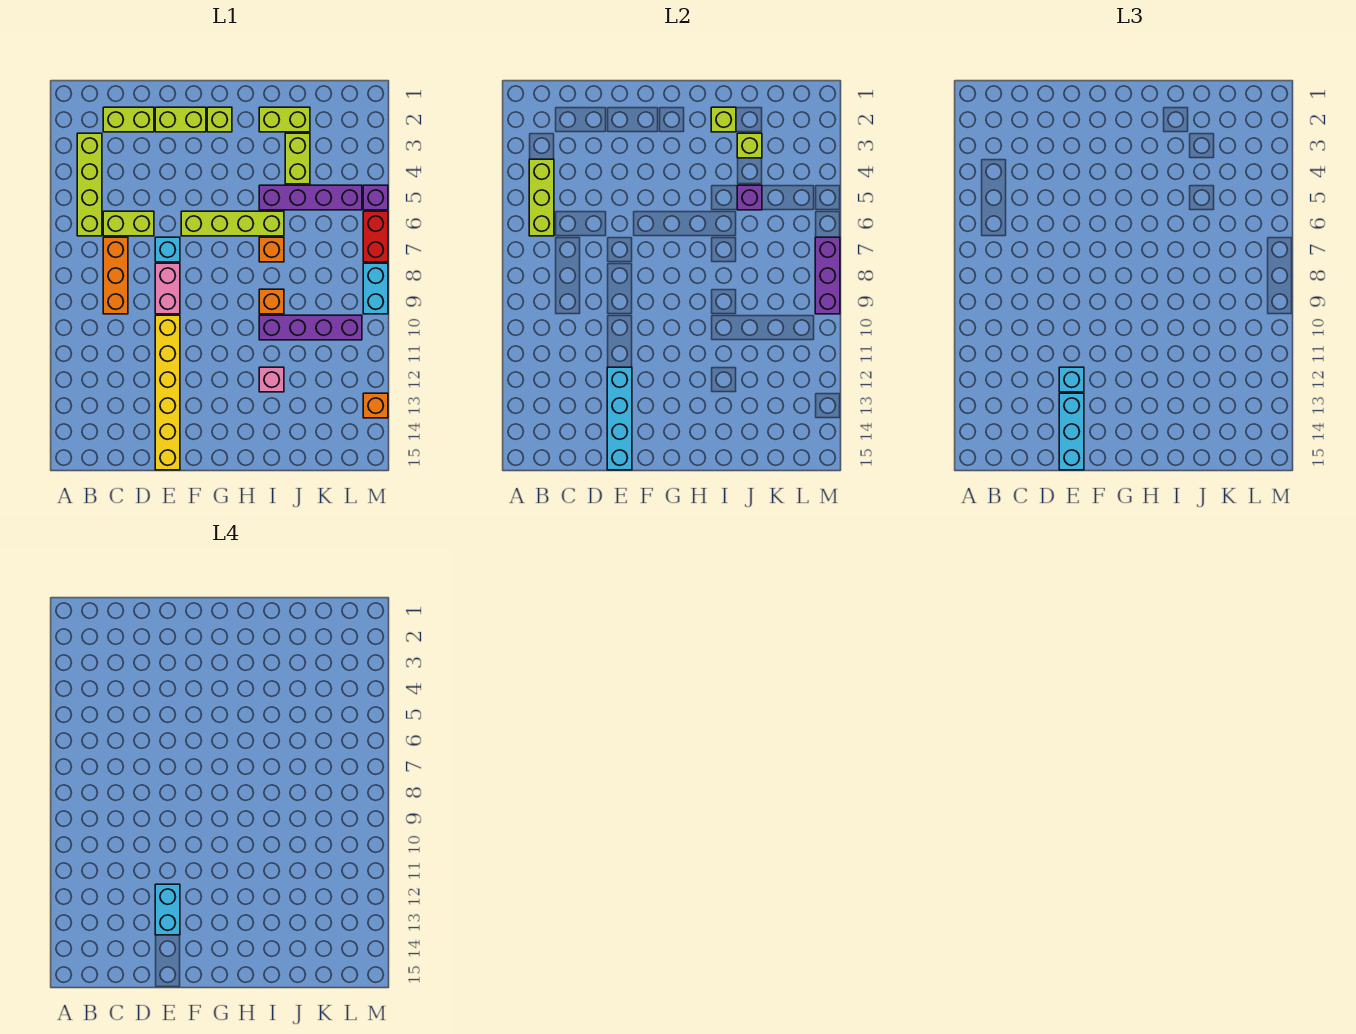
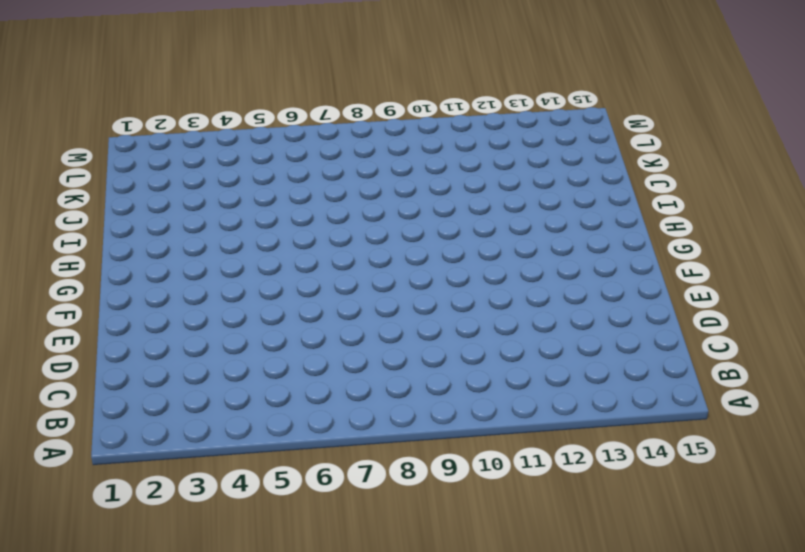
none -> lime 1x4 brick [77,133,102,236]
none -> lime 1x2 brick [103,107,154,132]
none -> lime 1x2 brick [103,211,154,236]
none -> orange 1x3 brick [103,237,128,314]

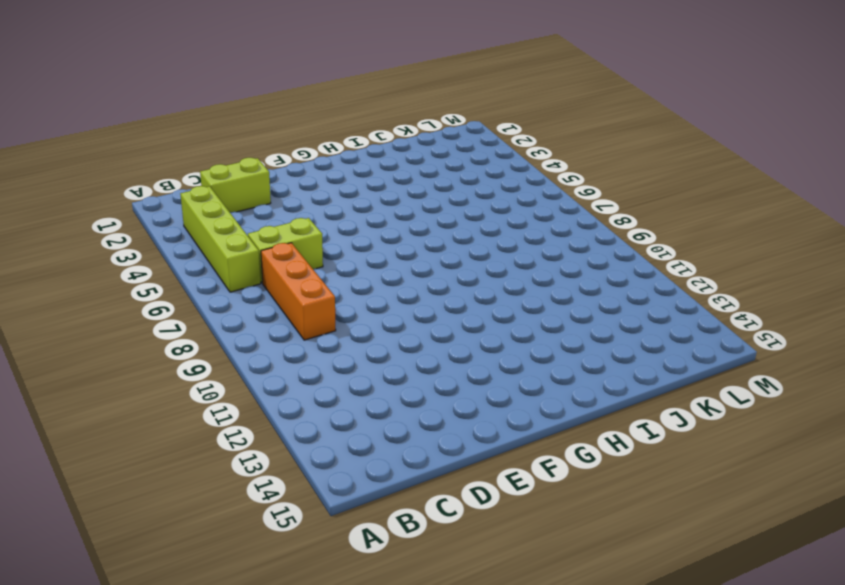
none -> lime 1x2 brick [155,107,206,132]
none -> cyan 1x1 brick [155,237,180,262]
none -> pink 1x2 brick [155,263,180,314]
none -> yellow 1x6 brick [155,315,180,470]

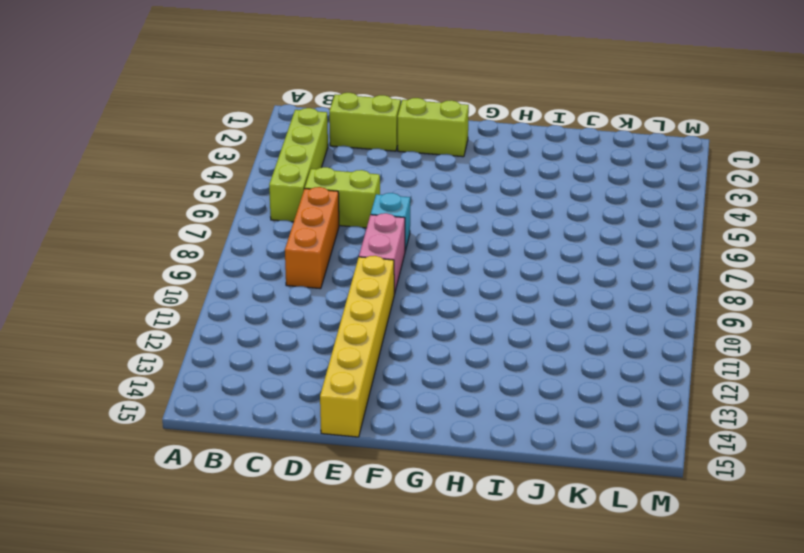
none -> lime 1x4 brick [181,211,284,236]
none -> lime 1x1 brick [207,107,232,132]
none -> lime 1x2 brick [259,107,310,132]
none -> purple 1x4 brick [259,185,362,210]

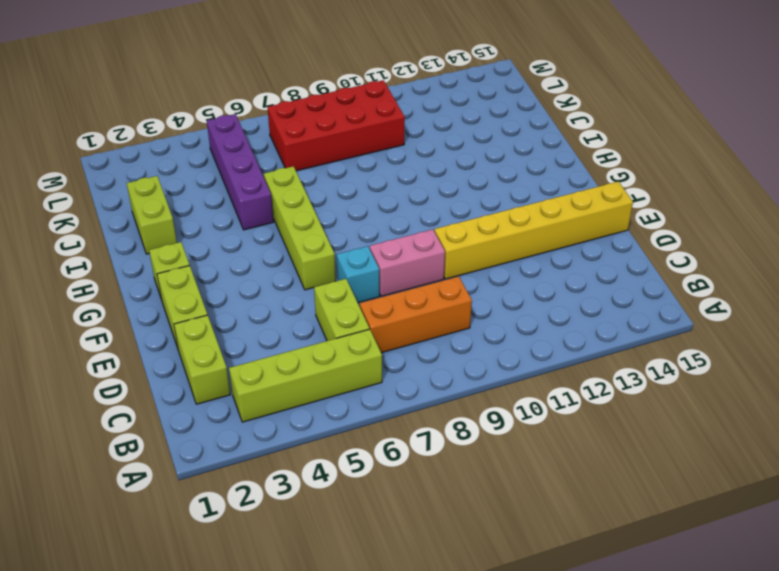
red 2x4 brick [267,80,405,171] -> purple 1x4 brick [259,315,362,340]
none -> orange 1x1 brick [259,237,284,262]
none -> orange 1x1 brick [259,289,284,314]
none -> pink 1x1 brick [259,367,284,392]
none -> lime 1x2 brick [285,133,310,184]

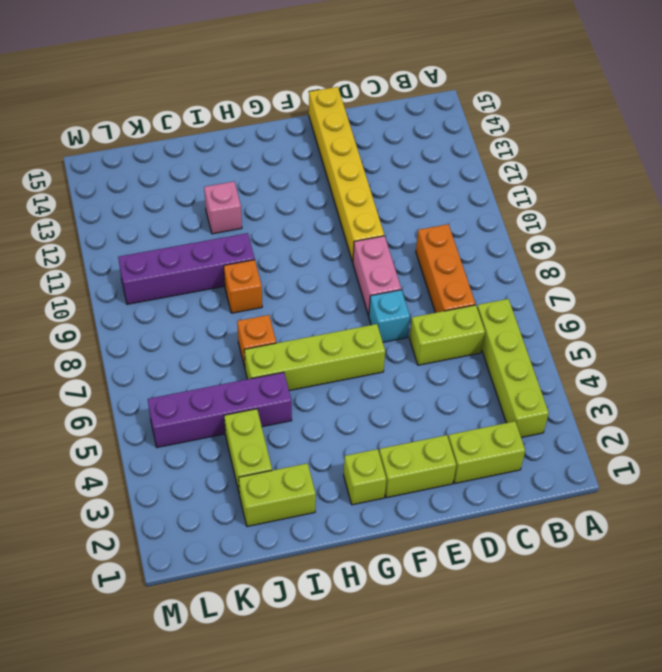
none -> purple 1x1 brick [363,185,388,210]
none -> red 1x2 brick [363,211,388,262]
none -> cyan 1x2 brick [363,263,388,314]
none -> orange 1x1 brick [363,393,388,418]

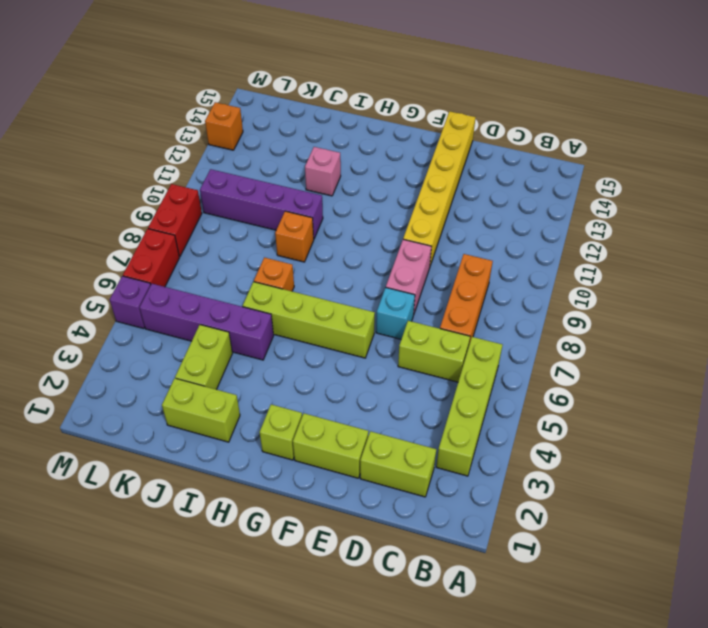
red 1x2 brick [148,184,202,257] -> cyan 1x2 brick [363,263,388,314]
none -> lime 1x3 brick [529,159,554,236]
none -> cyan 1x4 brick [607,367,632,470]
none -> lime 1x1 brick [711,107,736,132]
none -> lime 1x1 brick [737,133,762,158]

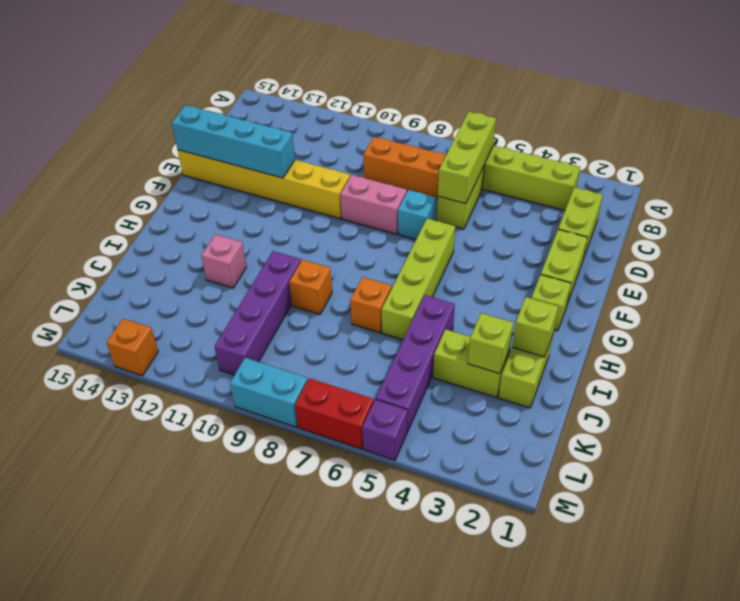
lime 1x3 brick [438,112,496,204] -> lime 1x3 brick turned to [529,159,554,236]
none -> purple 1x1 brick [737,185,762,210]
none -> purple 1x3 brick [815,237,840,314]
none -> cyan 1x1 brick [1059,367,1084,392]
none -> cyan 1x3 brick [1059,393,1084,470]

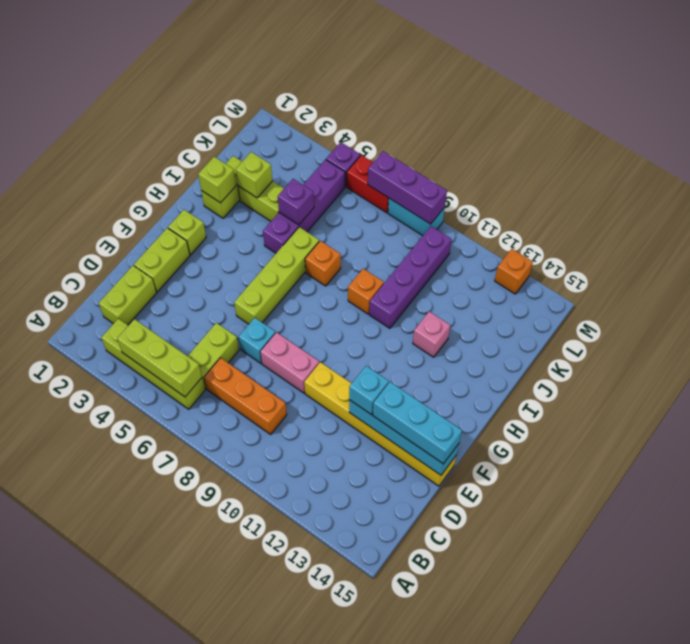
none -> cyan 1x2 brick [155,884,180,935]

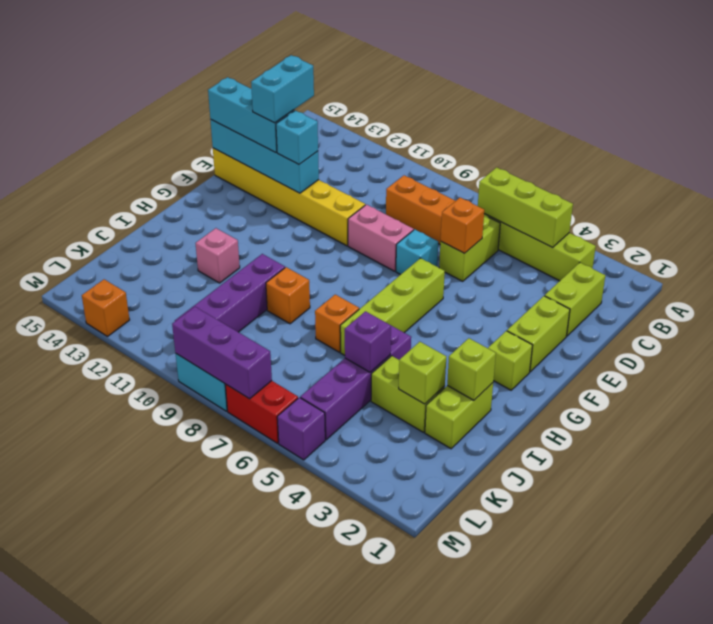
orange 1x1 brick [441,198,484,253] -> none
cyan 1x2 brick [251,55,314,123] -> cyan 1x2 brick turned to [155,884,180,935]

